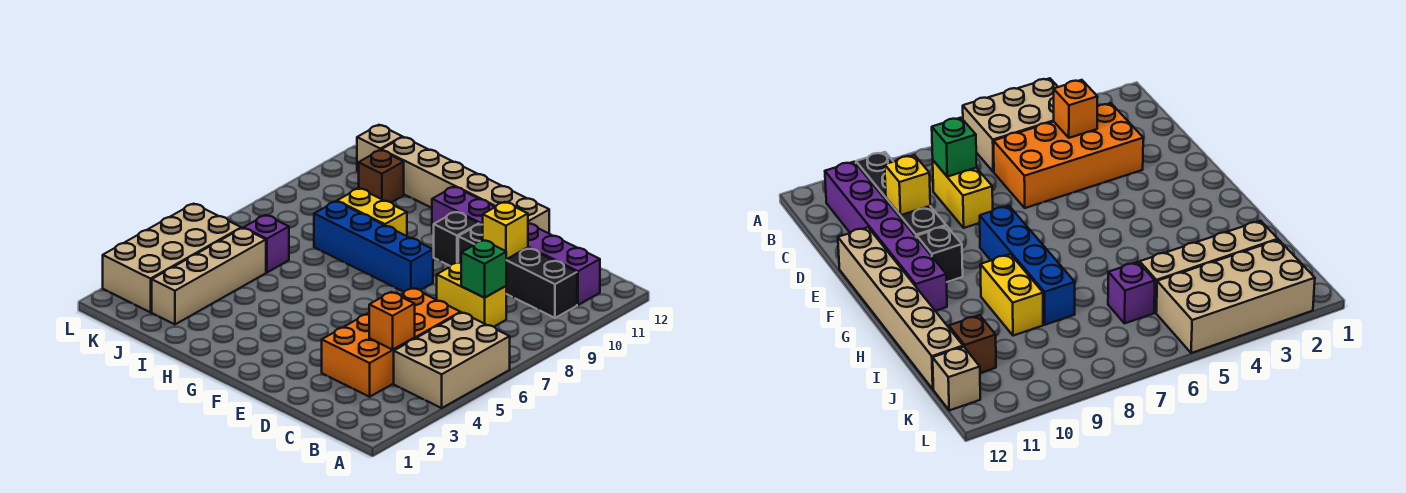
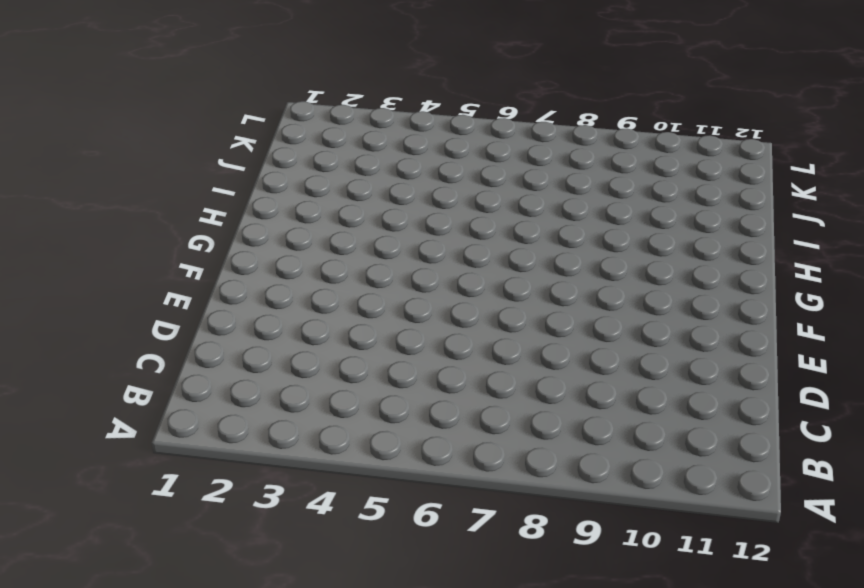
none -> tan 2x3 brick [394,312,510,408]
none -> black 1x4 brick [458,224,577,318]
none -> purple 1x6 brick [432,187,600,305]

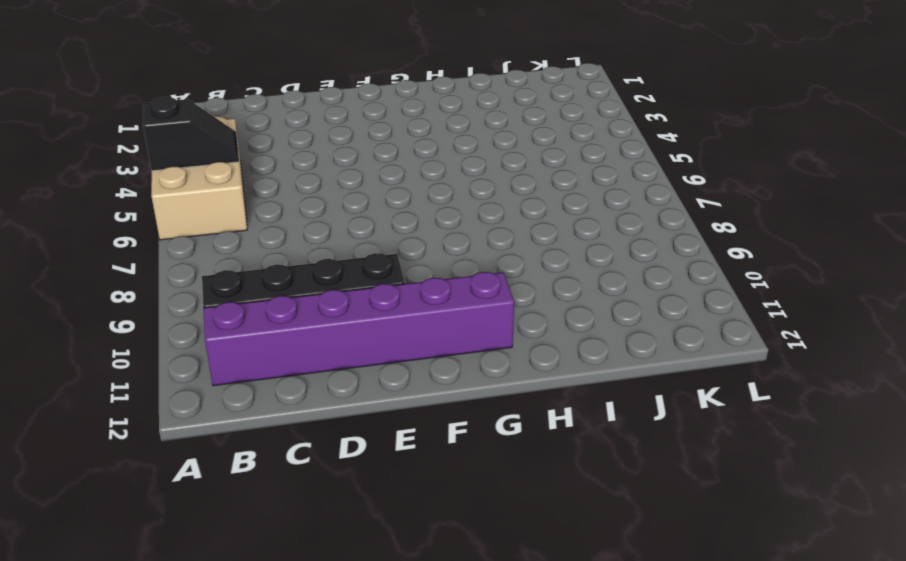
black 1x2 slope [143,97,239,171] -> none
none -> orange 2x4 brick [322,288,460,397]
none -> yellow 1x2 brick [437,262,506,327]
none -> tan 1x6 brick [382,137,549,233]

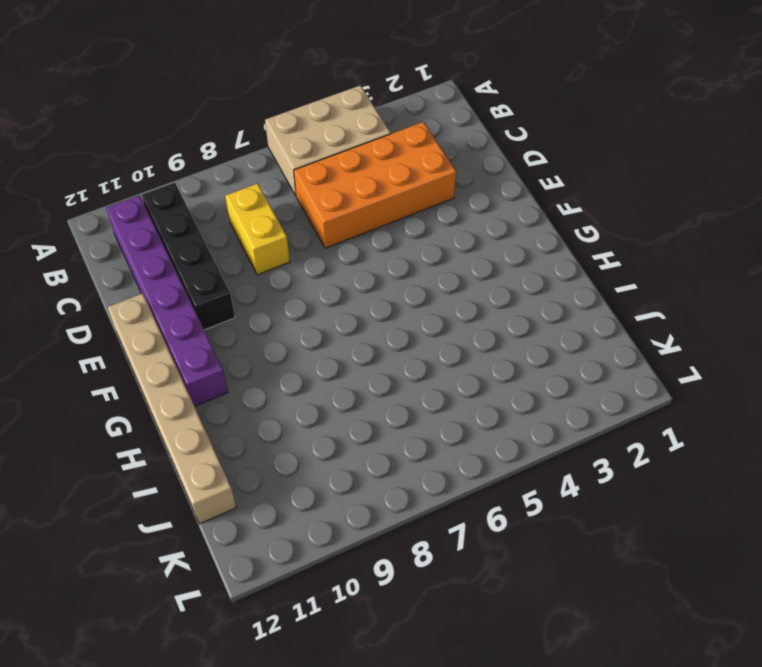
none -> blue 1x4 brick [314,201,433,292]
none -> black 1x1 brick [434,212,479,266]
none -> yellow 1x2 brick [337,188,407,236]

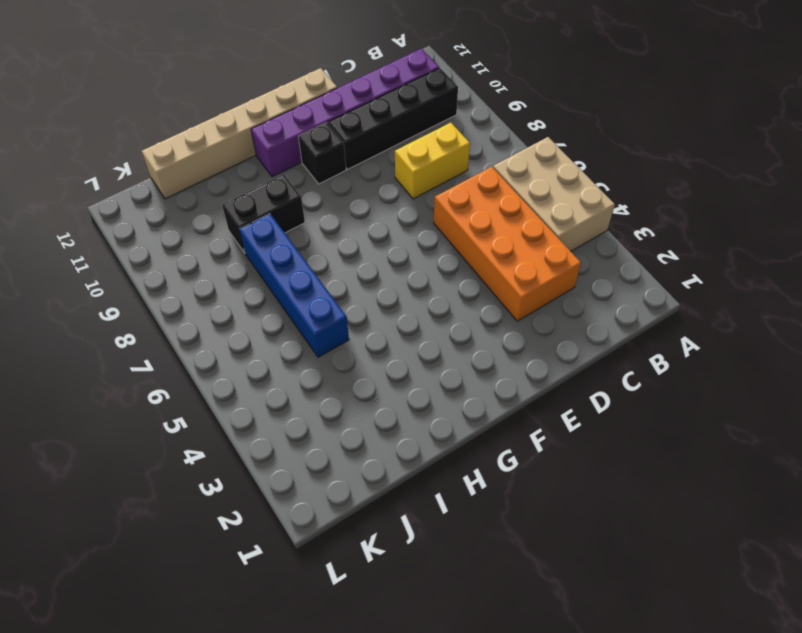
black 1x2 brick [222,174,305,253] -> yellow 1x2 brick [337,188,407,236]
blue 1x4 brick [240,214,349,357] -> blue 1x4 brick turned to [314,201,433,292]
none -> tan 1x4 brick [152,228,266,324]
none -> purple 1x1 brick [244,215,289,272]
none -> brown 1x1 brick [359,150,404,202]

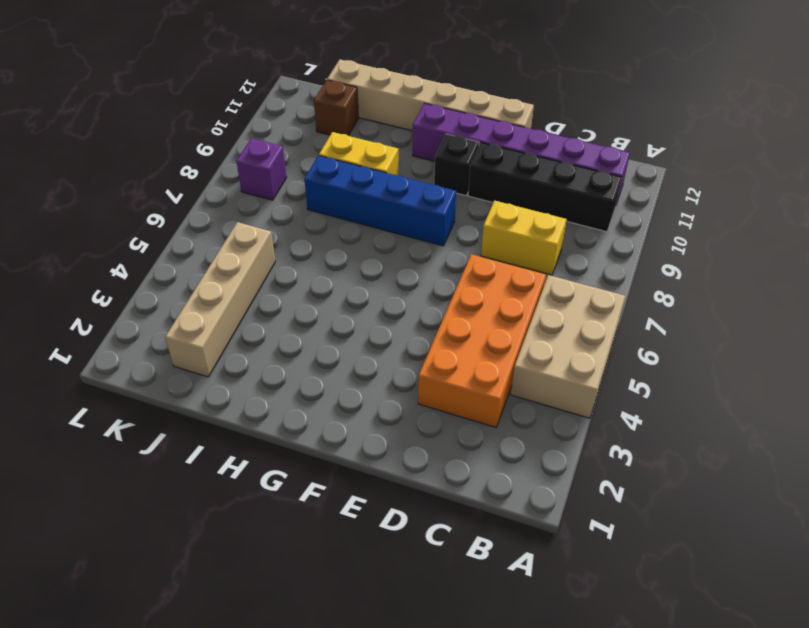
purple 1x1 brick [236,138,287,200] -> purple 1x1 brick moved to [244,215,289,272]
none -> tan 2x4 brick [103,204,241,312]
none -> tan 1x1 brick [357,125,402,172]
none -> orange 1x1 brick [369,292,415,350]

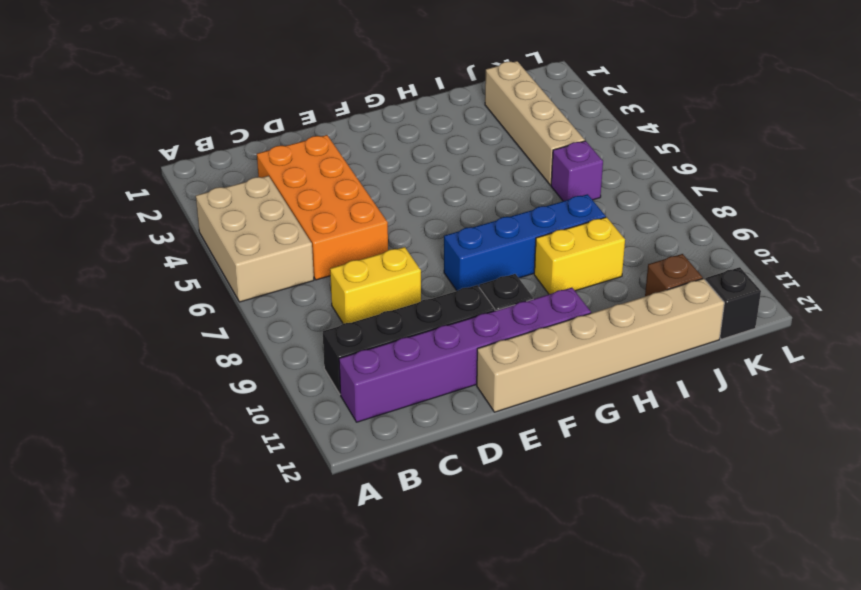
black 1x1 brick [705,267,761,339] -> tan 1x1 brick [357,125,402,172]
none -> tan 2x4 brick [103,204,241,312]
none -> orange 1x1 brick [369,292,415,350]
none -> green 1x1 brick [461,240,506,298]

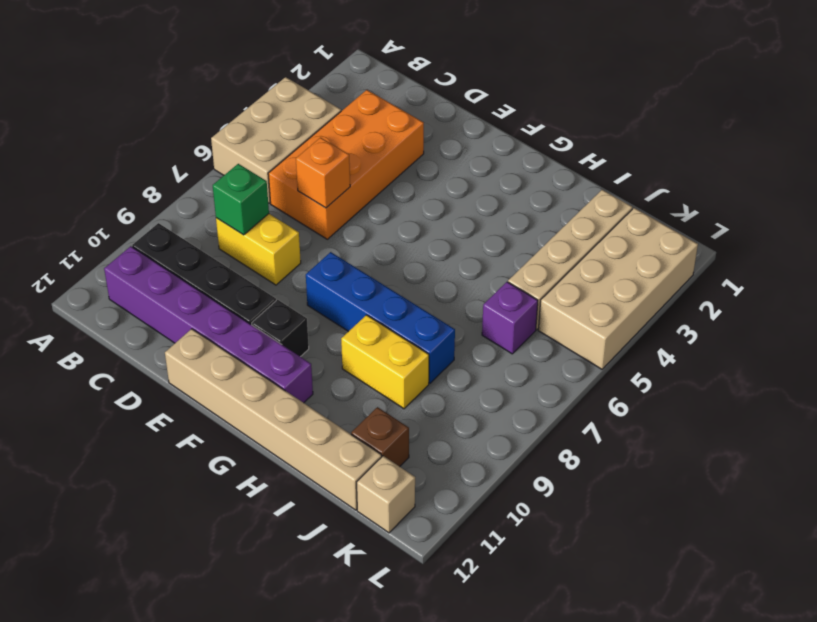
orange 1x1 brick [296,138,350,208] -> orange 1x1 brick moved to [369,292,415,350]
none -> yellow 1x1 brick [483,202,528,259]

